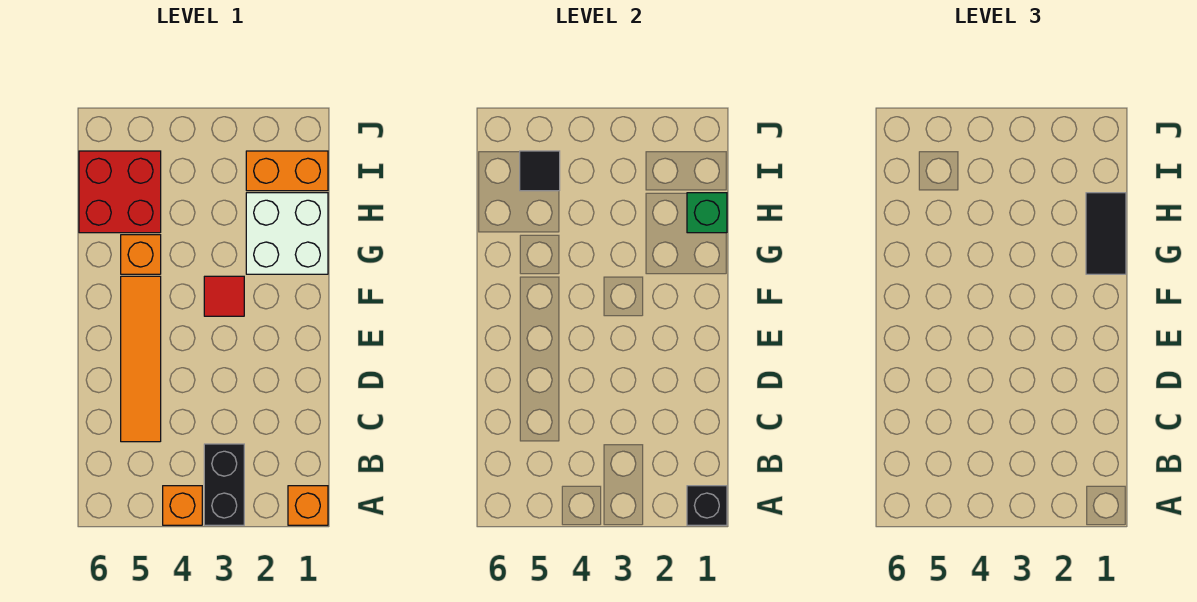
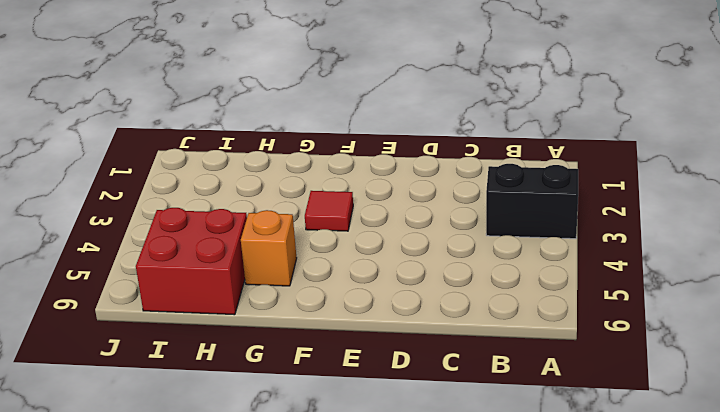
none -> orange 1x1 brick [288,486,328,525]
none -> orange 1x1 brick [163,486,202,525]
none -> orange 1x4 tile [121,276,161,442]

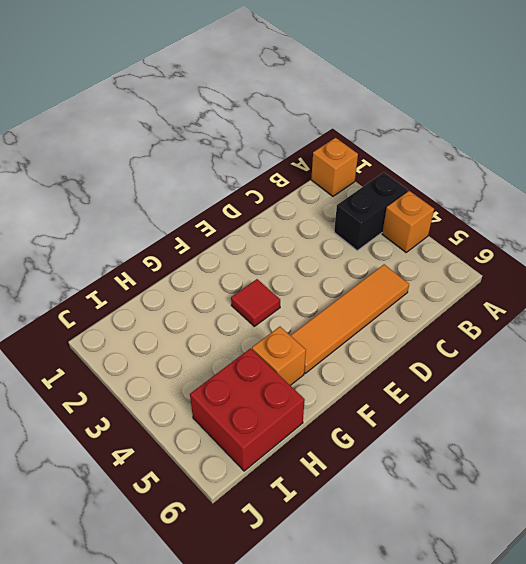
none -> white 2x2 brick [246,193,328,274]
none -> orange 1x2 brick [246,151,328,191]
none -> black 1x1 brick [687,486,727,525]

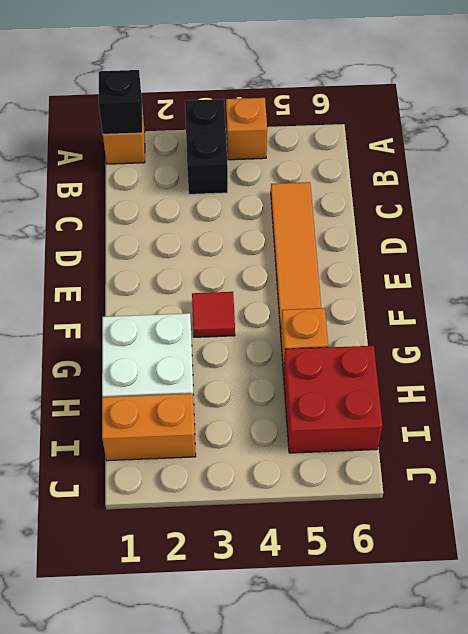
none -> green 1x1 brick [687,193,727,233]
none -> black 1x1 tile [520,151,560,191]
none -> black 1x2 tile [1086,193,1126,274]

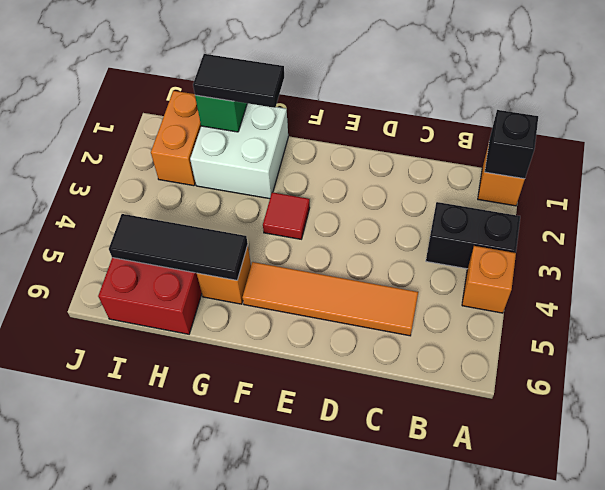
black 1x3 tile [109,214,248,280] -> black 1x1 tile [520,151,560,191]

